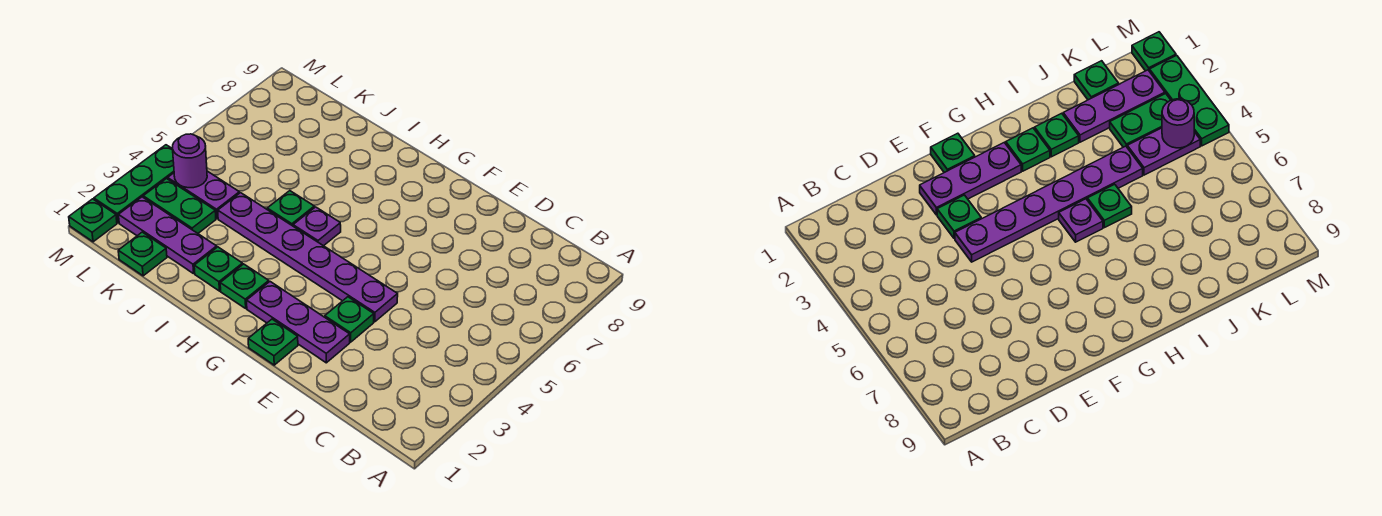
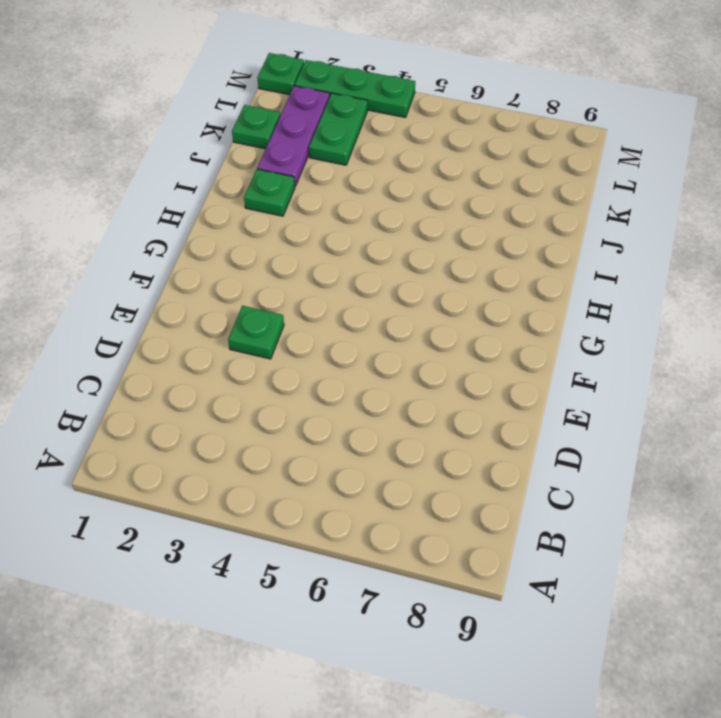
none -> purple 1x3 plate [247,282,350,363]
none -> purple 1x6 plate [218,193,398,322]
none -> green 1x1 plate [248,319,298,365]

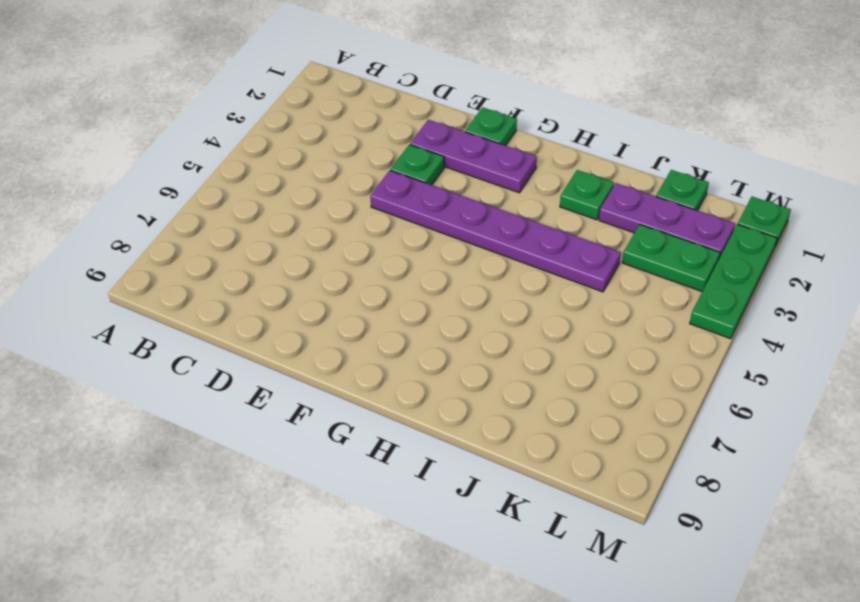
none -> green 1x1 plate [220,264,269,308]
none -> purple 1x1 plate [293,207,341,246]
none -> green 1x1 plate [267,191,314,226]

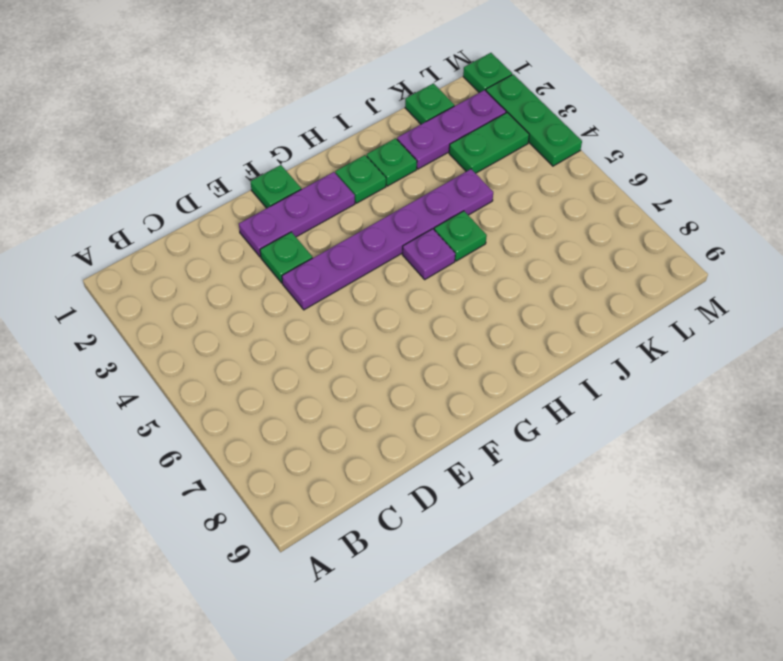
none -> purple 1x2 plate [168,171,239,219]
none -> purple 1x1 round brick [173,134,207,188]

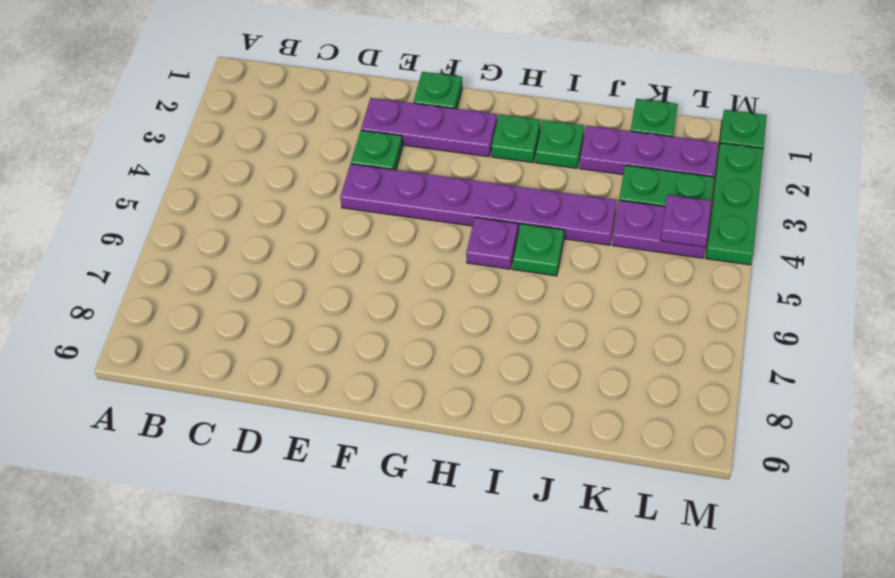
purple 1x1 plate [660,195,712,247] -> purple 1x1 round brick [173,134,207,188]

